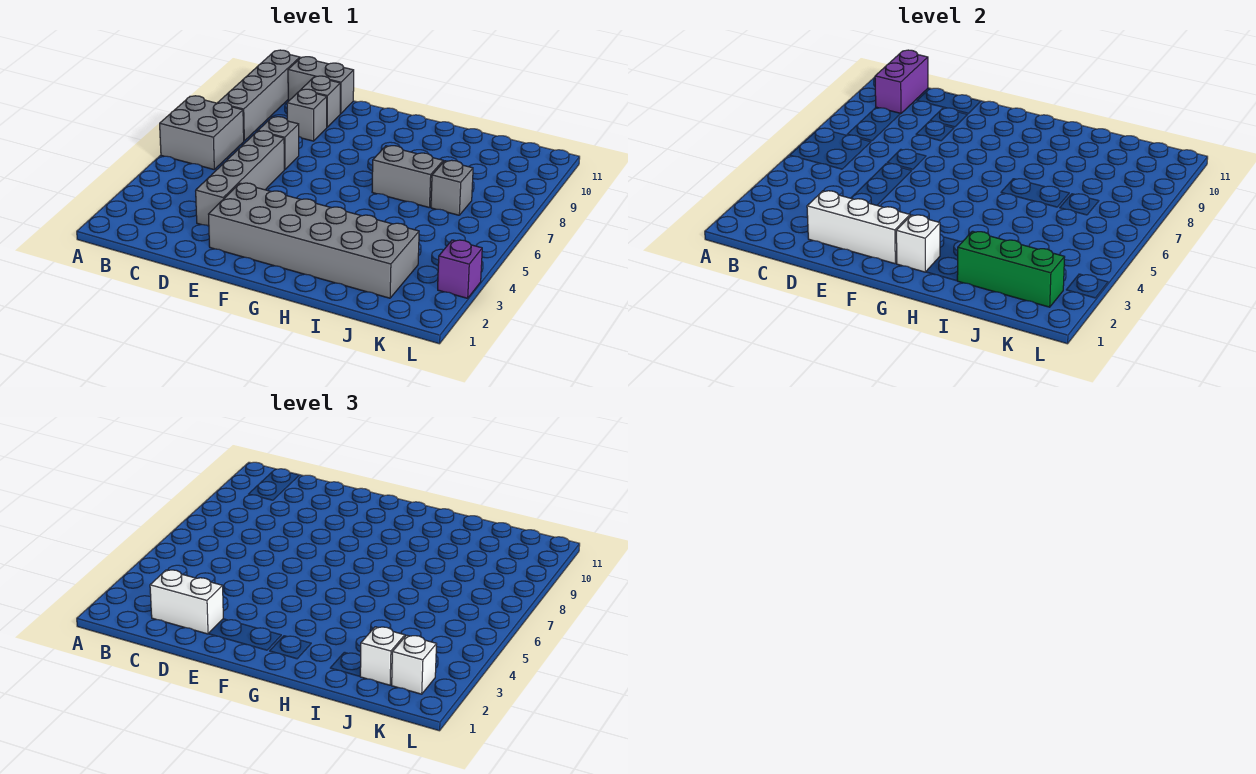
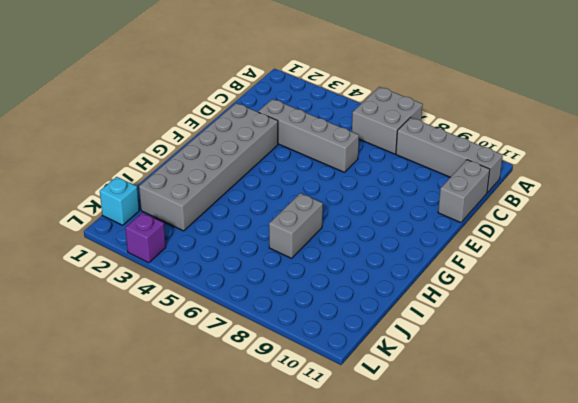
cyan 1x1 brick [100,177,139,225] -> none
none -> grey 1x1 brick [258,117,299,170]
none -> grey 1x1 brick [287,89,327,141]
none -> grey 1x1 brick [301,76,340,127]

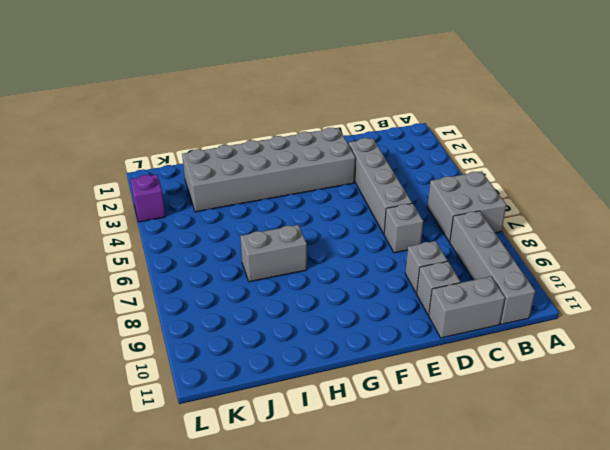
none -> grey 1x1 brick [431,160,473,215]
none -> purple 1x2 brick [875,50,928,114]
none -> white 1x3 brick [807,191,910,264]

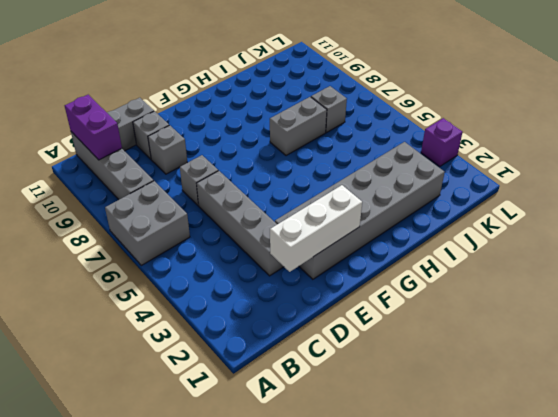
none -> white 1x1 brick [896,215,940,272]
none -> green 1x3 brick [957,231,1065,307]
none -> white 1x2 brick [150,570,223,634]

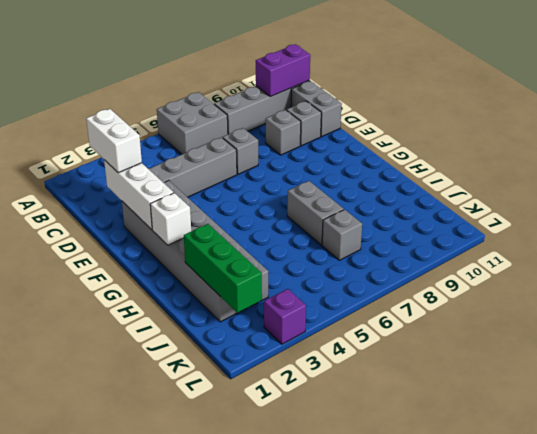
none -> white 1x1 brick [360,627,405,685]
none -> white 1x1 brick [392,635,437,694]

